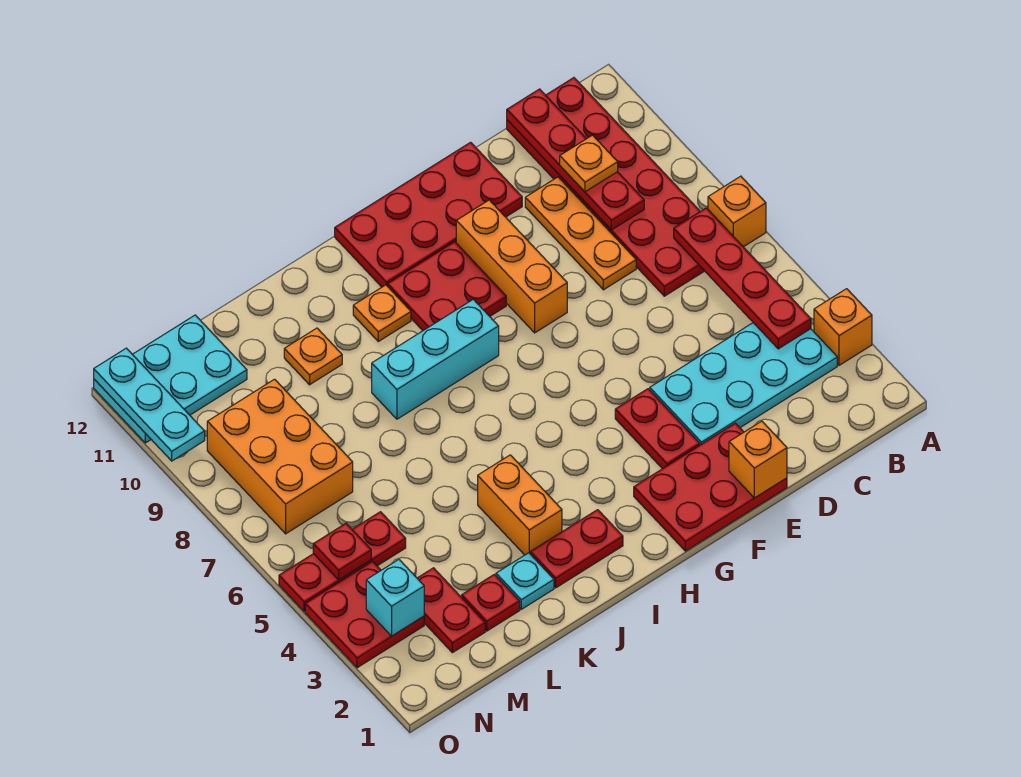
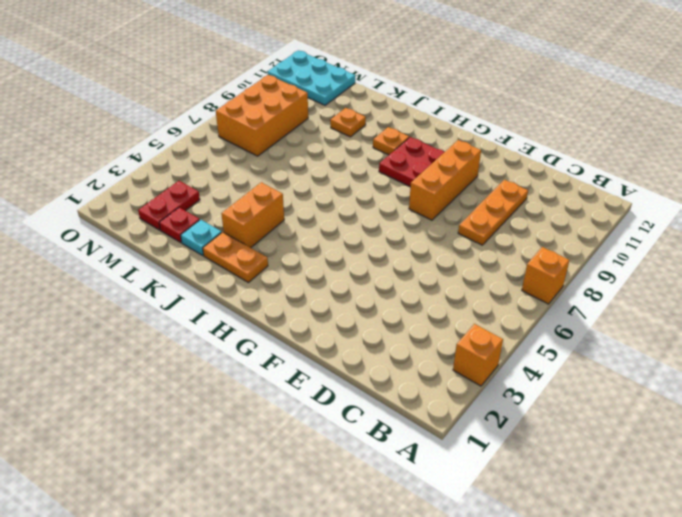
orange 1x2 plate [203,232,268,283] -> red 1x2 plate [531,510,623,588]
none -> cyan 2x4 plate [650,323,837,445]
none -> red 2x6 plate [507,78,704,296]
none -> red 2x3 plate [634,423,787,551]

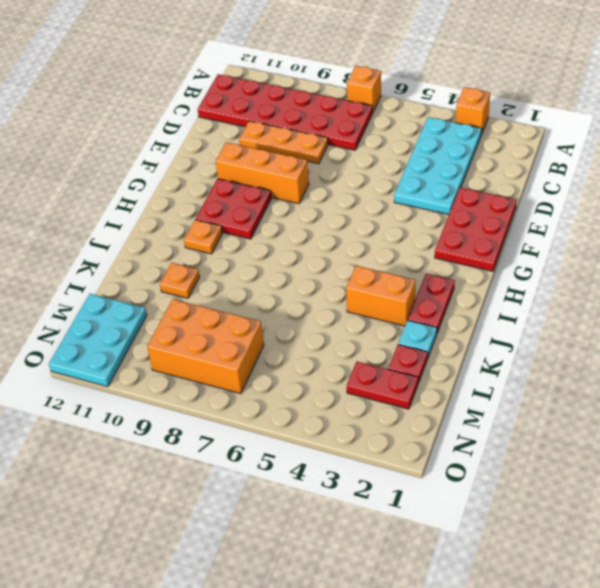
none -> red 2x4 plate [335,142,522,287]
none -> red 1x2 plate [615,389,700,469]
none -> cyan 1x3 brick [372,299,499,419]

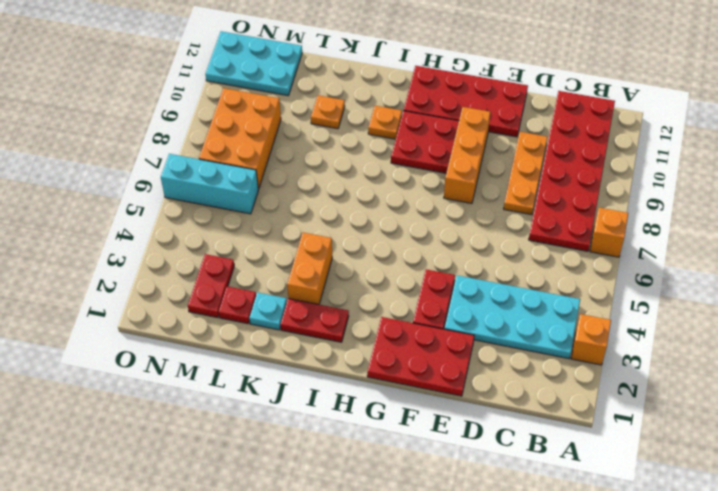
cyan 1x3 brick [161,154,258,214] -> cyan 1x3 brick moved to [372,299,499,419]
none -> red 1x3 plate [279,512,406,612]
none -> red 2x2 plate [305,561,424,668]
none -> red 1x4 plate [674,208,811,349]

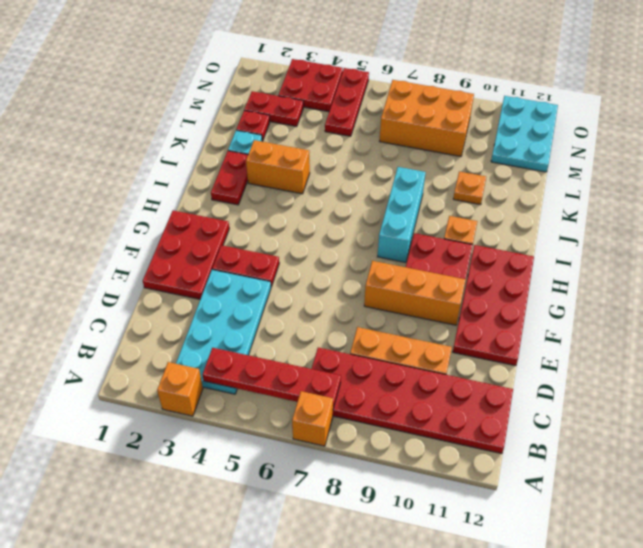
none -> red 1x4 plate [507,89,644,230]
none -> orange 1x1 brick [729,421,787,498]
none -> cyan 1x1 brick [366,560,424,636]

